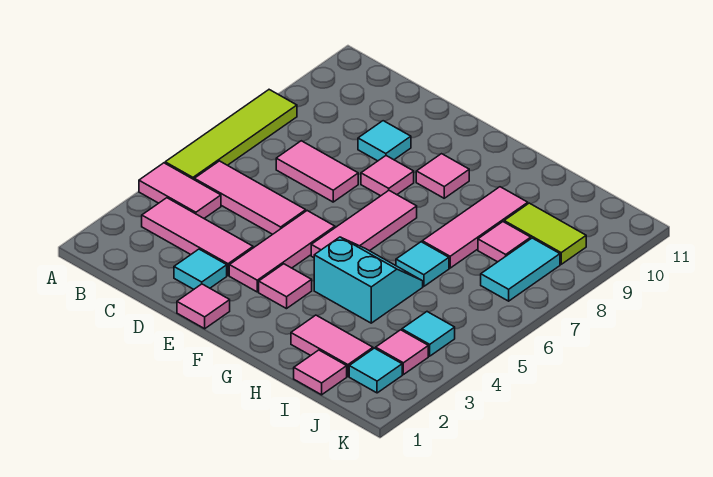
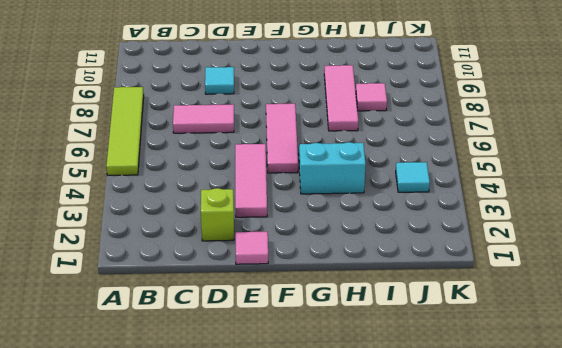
lime 1x1 brick [201,188,234,241] -> cyan 1x1 tile [174,249,227,290]
none -> pink 1x2 tile [139,163,221,218]
none -> pink 1x3 tile [142,198,253,275]
none -> pink 1x3 tile [194,161,306,234]

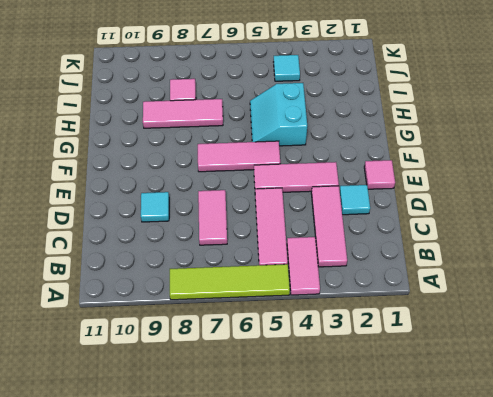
none -> pink 1x1 tile [361,156,414,196]
none -> pink 1x1 tile [259,264,312,309]
none -> pink 1x1 tile [416,154,469,198]

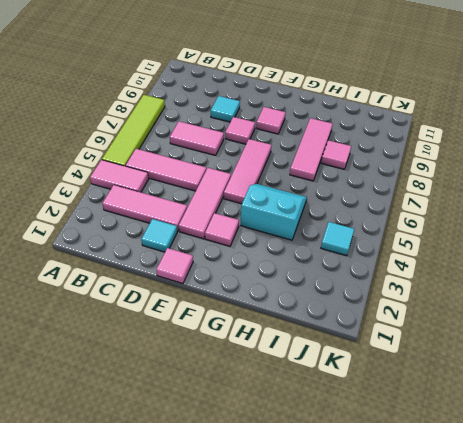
none -> pink 1x2 tile [291,315,373,376]
none -> cyan 1x1 tile [396,242,449,286]
none -> pink 1x1 tile [294,350,347,395]

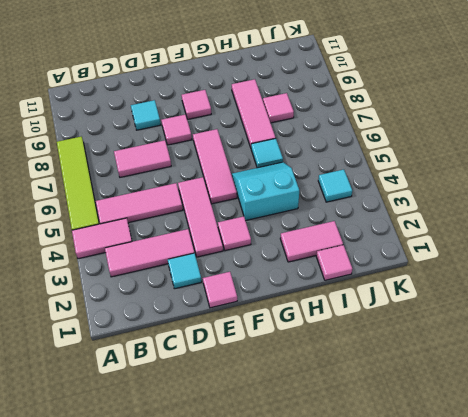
none -> lime 1x2 tile [504,203,586,264]
none -> cyan 1x1 tile [349,348,402,393]
none -> pink 1x1 tile [376,330,428,375]

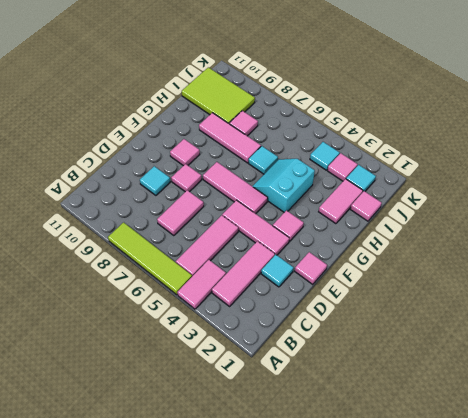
lime 2x3 tile [182,67,255,123] -> lime 1x2 tile [504,203,586,264]
none -> cyan 1x2 tile [481,238,560,301]

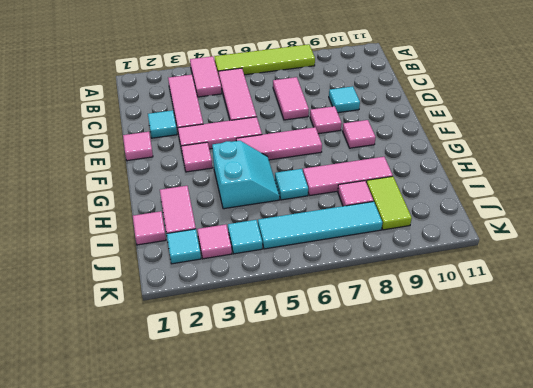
cyan 1x4 tile [258,201,383,249] -> cyan 1x2 tile [481,238,560,301]

